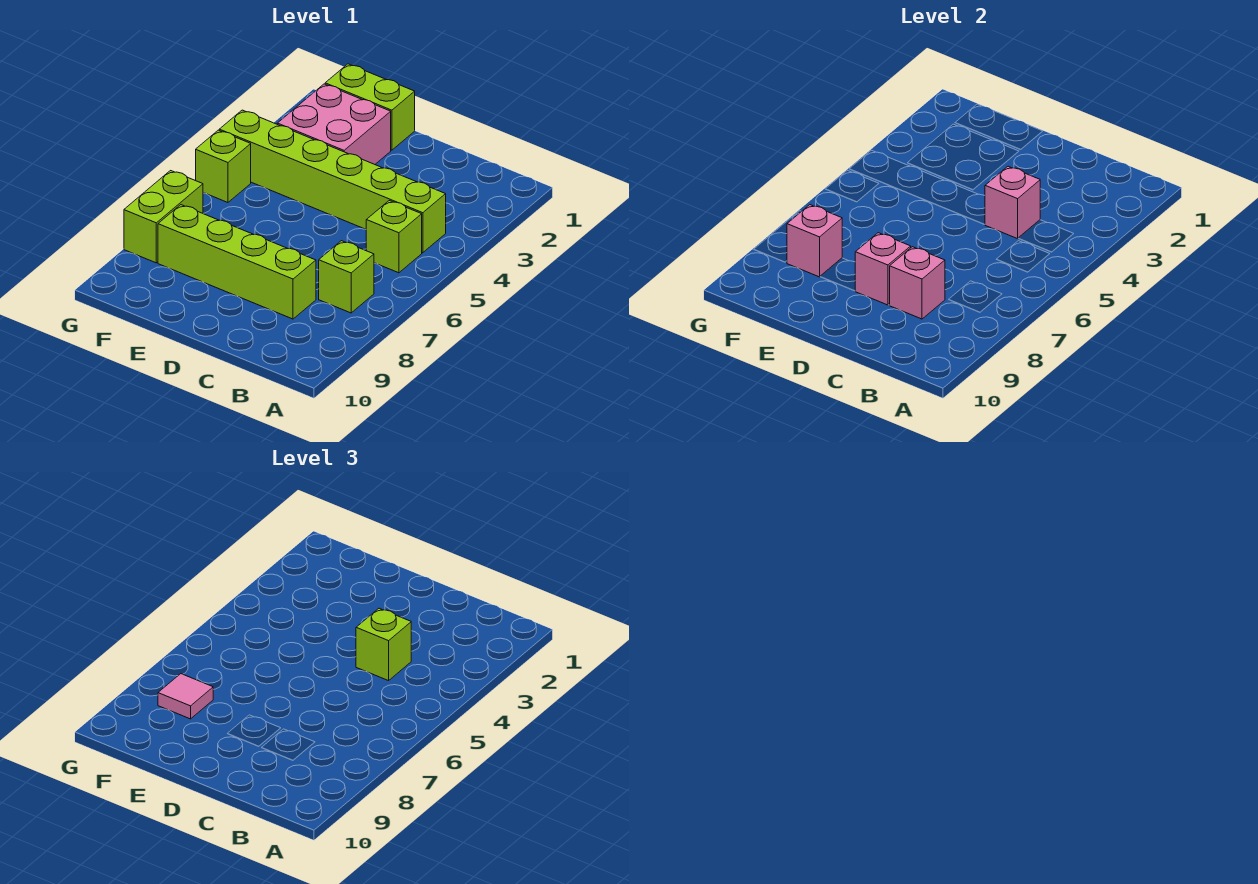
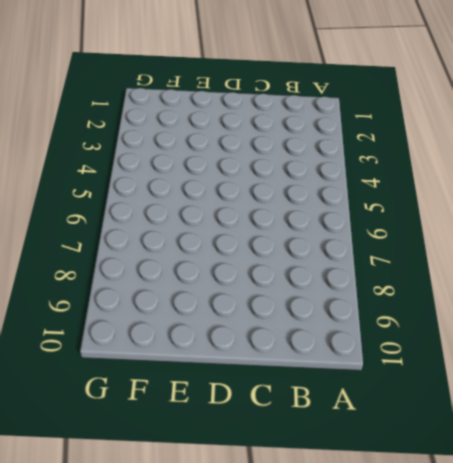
none -> lime 1x6 brick [219,110,446,253]
none -> lime 1x1 brick [366,201,422,273]
none -> lime 1x1 brick [319,241,374,313]

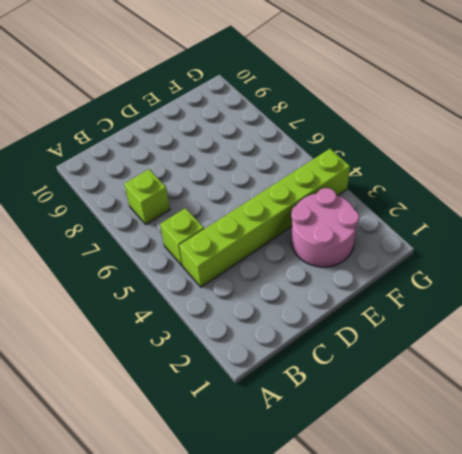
pink 2x2 round brick [291,188,359,267] -> pink 2x2 brick [277,84,391,164]
none -> lime 1x4 brick [158,205,316,319]
none -> lime 1x2 brick [325,64,415,150]
none -> lime 1x1 brick [196,130,251,202]

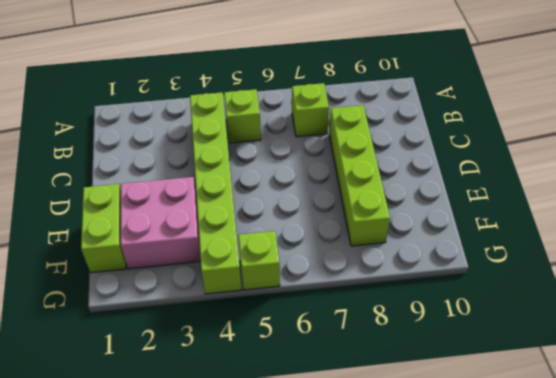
none -> lime 1x2 brick [124,171,203,263]
none -> pink 1x1 brick [985,166,1040,239]
none -> pink 1x1 brick [890,247,945,319]

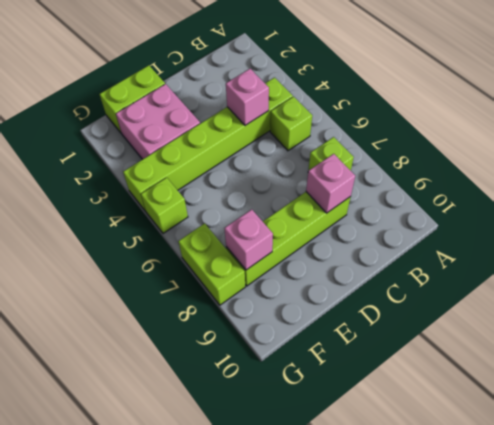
none -> pink 1x1 brick [855,233,911,305]
none -> lime 1x1 brick [356,608,411,681]
none -> pink 1x1 tile [158,674,213,719]

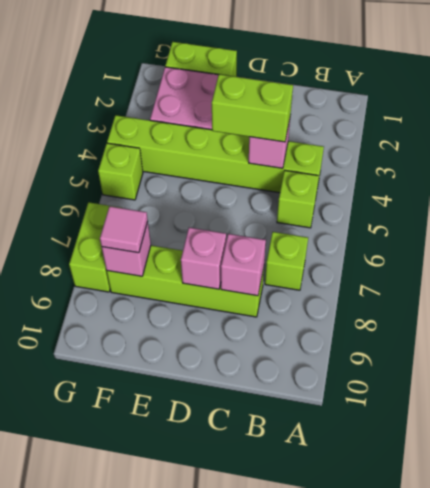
lime 1x2 brick [212,74,293,142] -> lime 1x1 brick [356,608,411,681]

